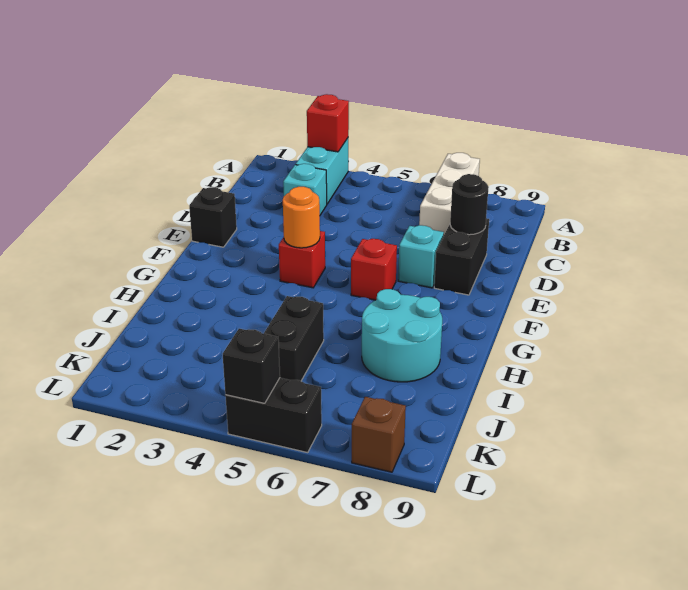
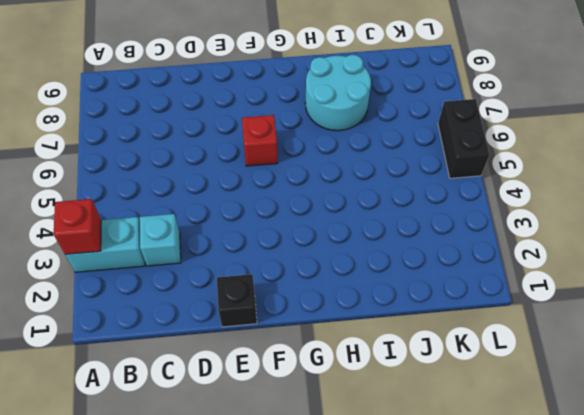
none -> white 1x3 brick [419,153,480,234]
none -> black 1x2 brick [434,218,489,295]
none -> cyan 1x1 brick [398,225,444,288]

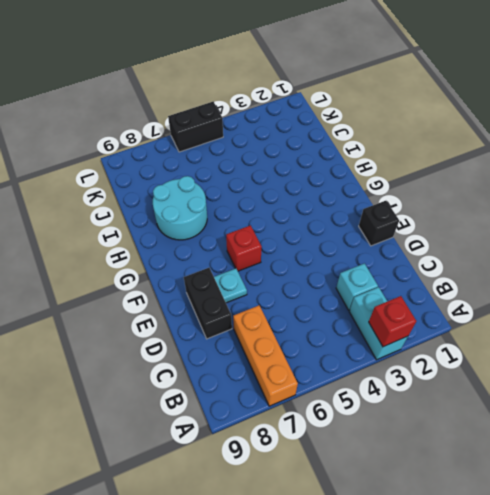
orange 1x3 brick [233,306,298,406] -> white 1x3 brick [419,153,480,234]
cyan 1x1 plate [214,268,247,303] -> cyan 1x1 brick [398,225,444,288]
none -> red 1x1 brick [279,231,325,288]
none -> black 1x2 brick [264,296,324,381]
none -> brown 1x1 brick [352,397,406,472]

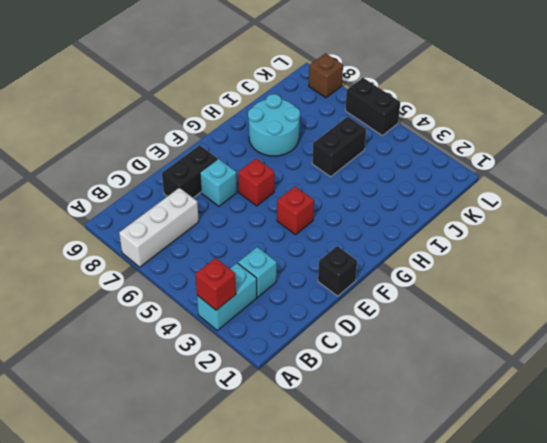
none -> black 1x1 round brick [450,174,489,235]
none -> orange 1x1 round brick [283,187,320,248]
none -> black 1x1 brick [223,329,280,403]

